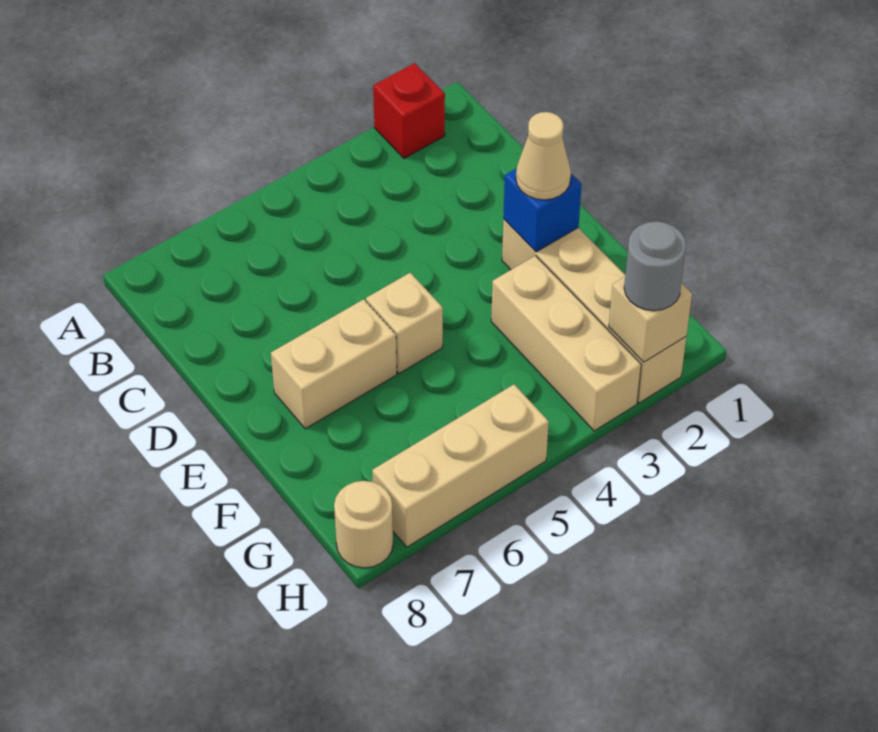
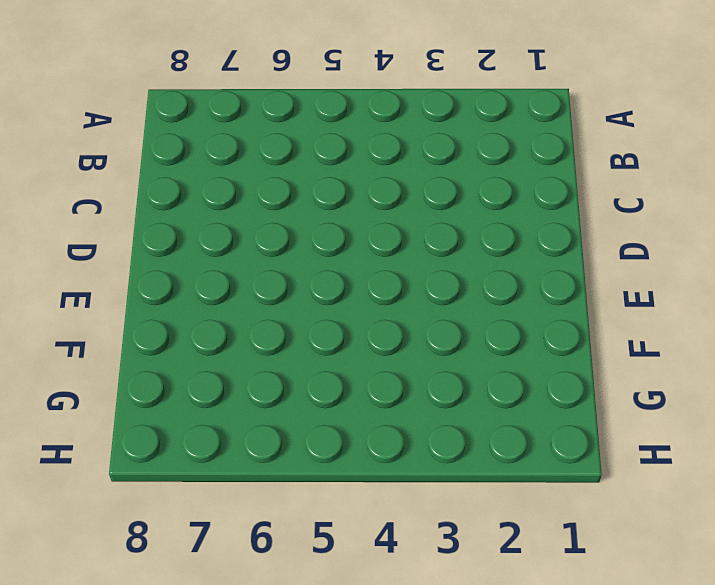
none -> red 1x1 brick [373,63,445,158]
none -> tan 1x4 brick [502,219,686,403]

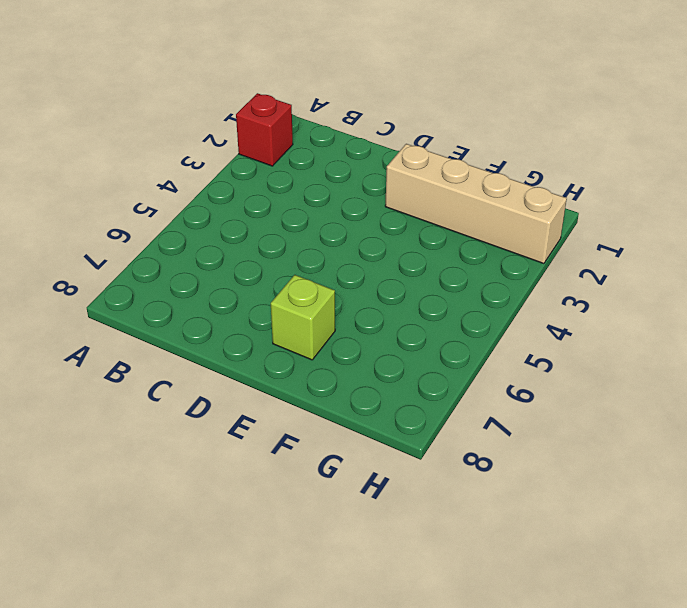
lime 1x1 brick [271,275,335,360] -> tan 1x2 brick [271,299,397,429]
none -> tan 1x1 brick [366,273,443,373]
none -> tan 1x3 brick [491,256,641,431]

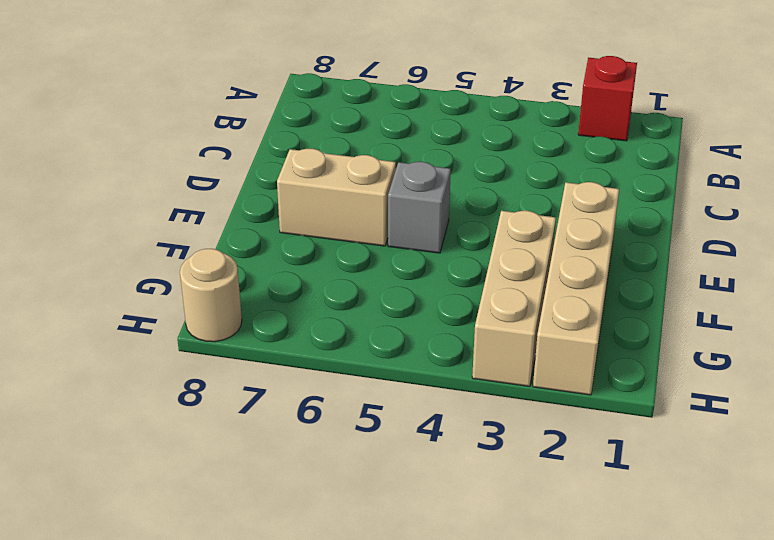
grey 1x1 brick [388,162,451,253] -> tan 1x1 brick [366,273,443,373]
none -> tan 1x3 brick [372,384,549,547]
none -> blue 1x1 brick [503,168,582,252]

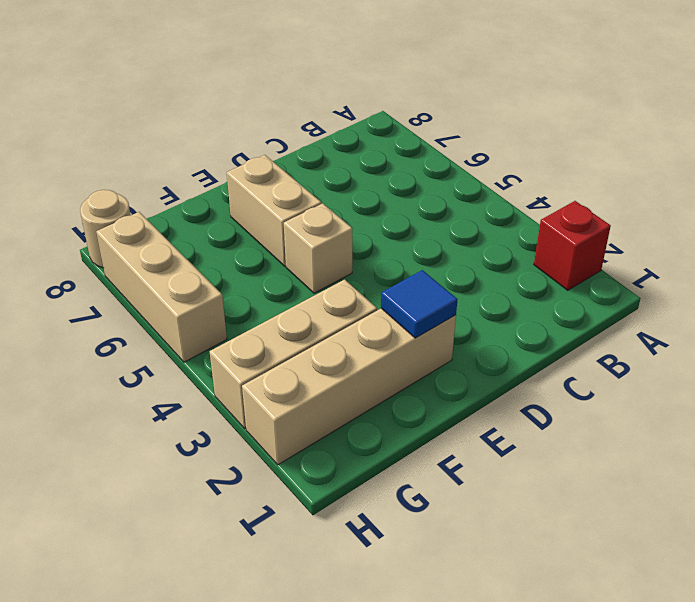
blue 1x1 tile [381,270,458,338] -> blue 1x1 brick [503,168,582,252]
none -> tan 1x1 brick [609,277,692,362]
none -> tan 1x1 cone [516,112,571,200]

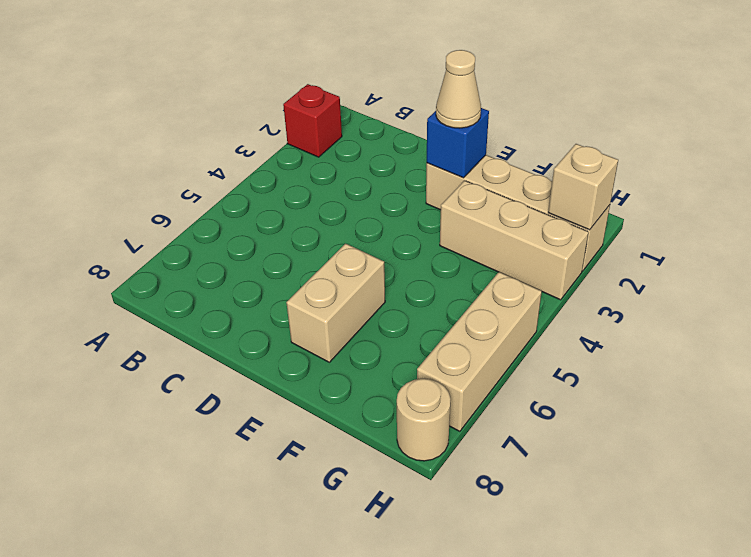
none -> tan 1x1 brick [366,273,443,373]
none -> grey 1x1 round brick [624,222,686,311]

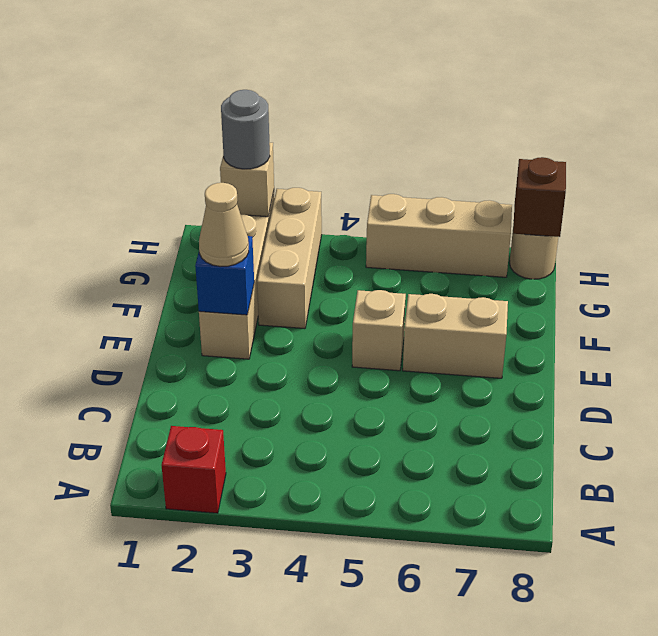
brown 1x1 brick [513,157,566,237] -> none

